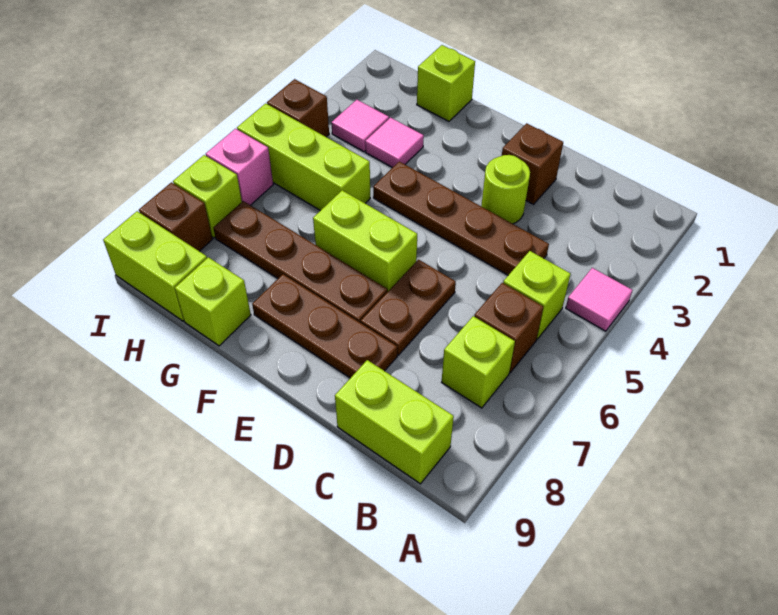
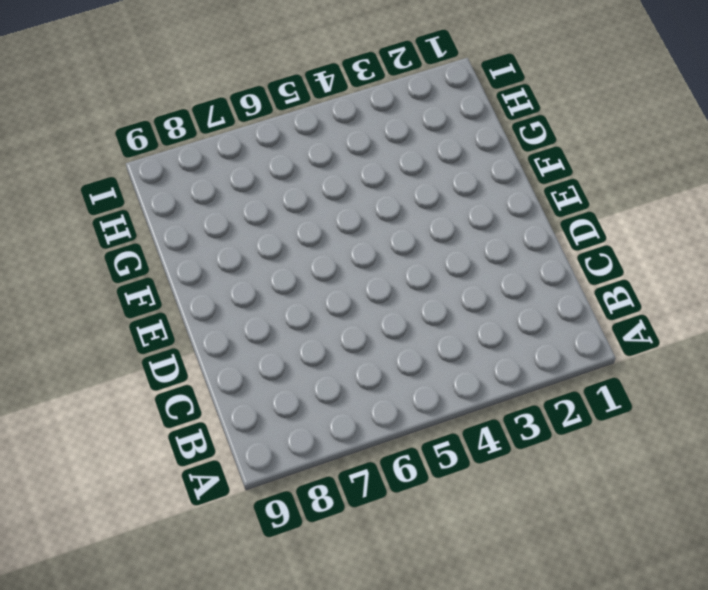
none -> pink 1x1 tile [566,268,632,331]
none -> lime 1x1 brick [503,251,571,339]
none -> brown 1x1 brick [474,283,543,373]

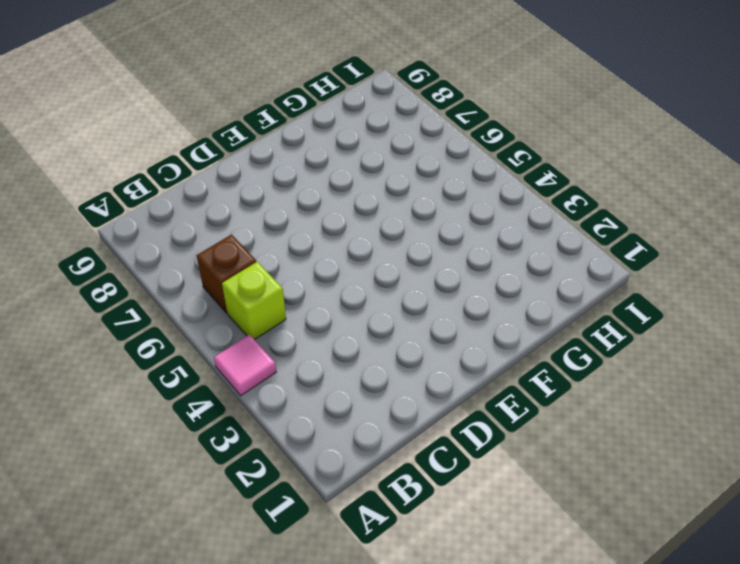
none -> lime 1x1 brick [442,316,515,408]
none -> lime 1x2 brick [335,360,454,484]
none -> brown 1x4 plate [373,161,549,275]

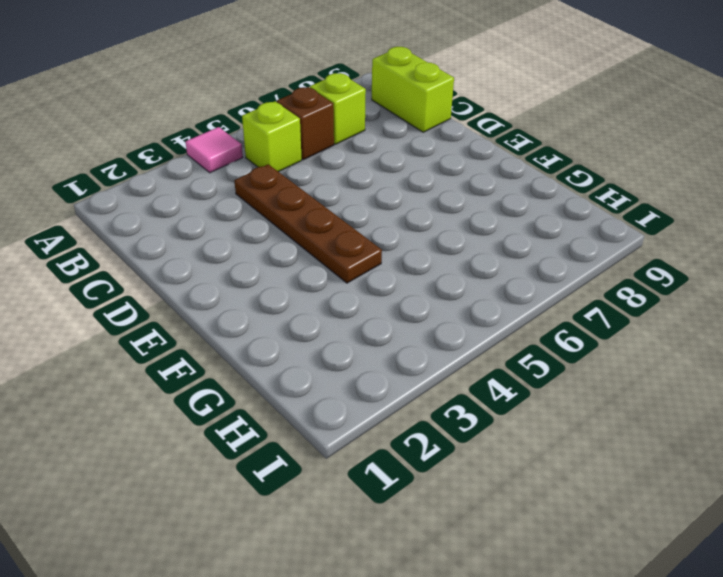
none -> brown 1x1 brick [502,123,563,204]
none -> lime 1x1 round brick [481,155,530,224]
none -> brown 1x2 plate [361,260,456,355]

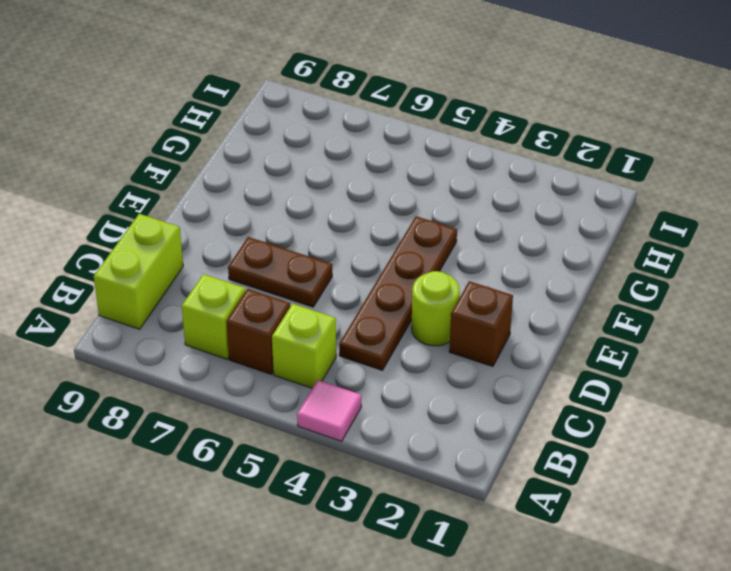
none -> brown 1x3 plate [252,274,397,378]
none -> lime 1x2 brick [313,190,417,291]
none -> brown 1x4 plate [213,201,388,323]

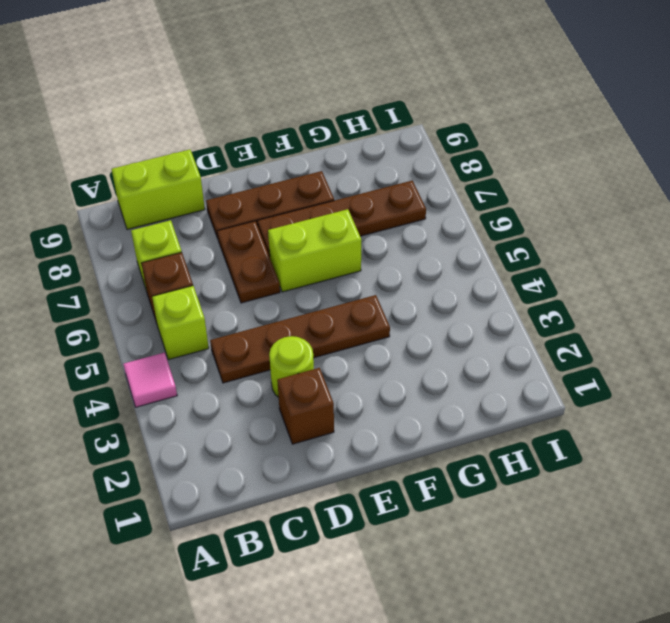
none -> lime 1x1 brick [417,45,475,121]
none -> pink 1x1 tile [365,118,424,168]
none -> lime 1x3 brick [237,103,370,211]

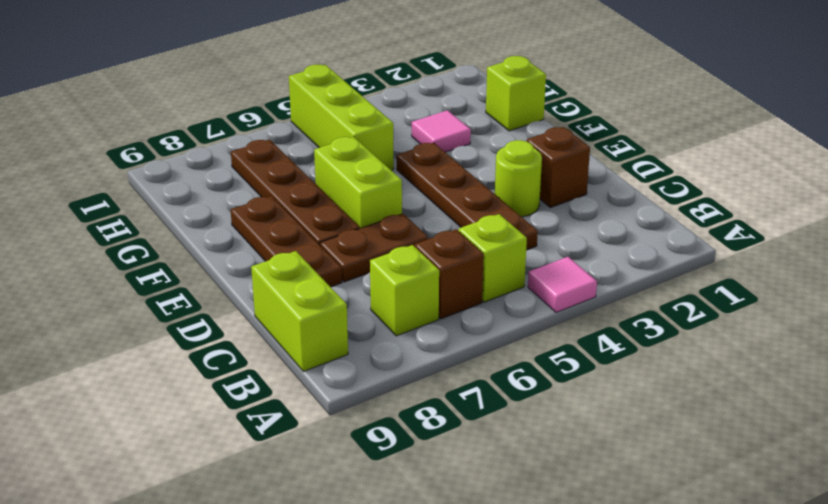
none -> lime 1x1 brick [175,257,251,346]
none -> pink 1x1 tile [331,100,389,152]
none -> lime 1x2 brick [103,211,207,321]

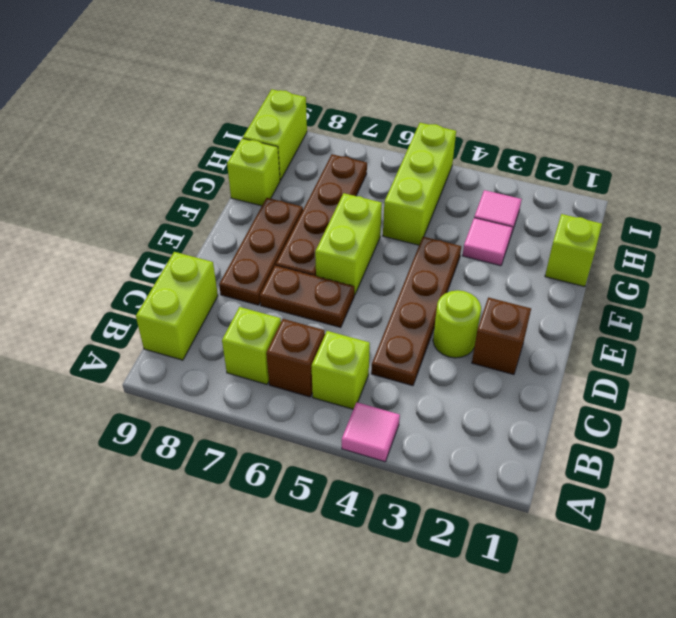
none -> brown 1x1 brick [267,79,329,137]
none -> pink 1x1 brick [206,129,273,205]
none -> lime 1x1 brick [173,155,242,238]

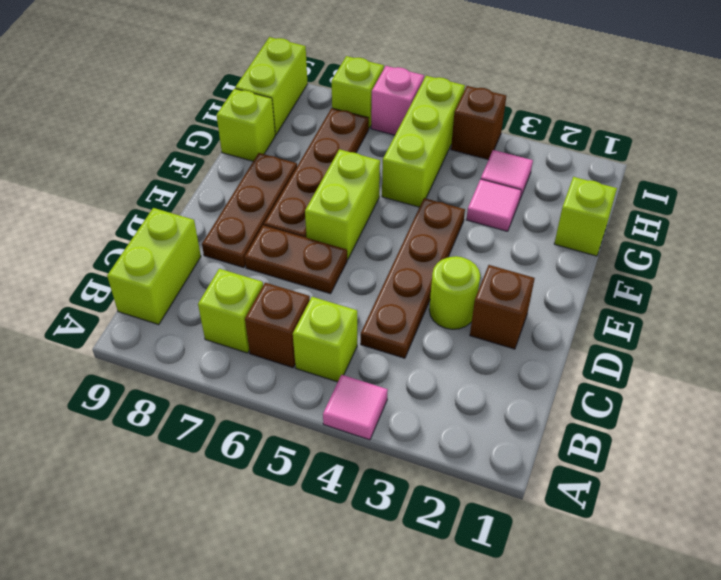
none -> brown 1x1 brick [139,182,213,251]

